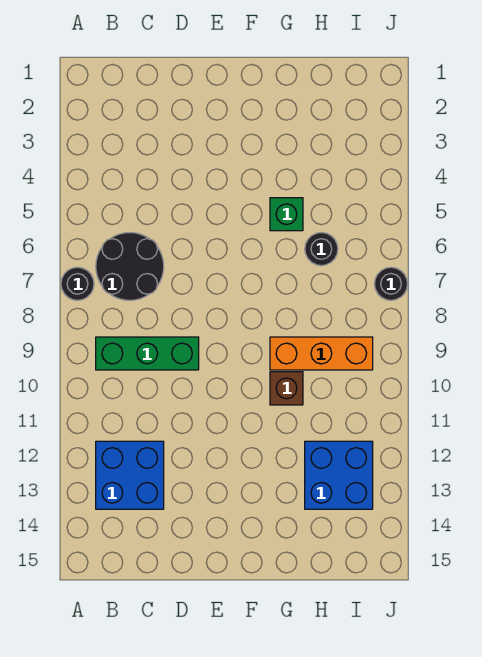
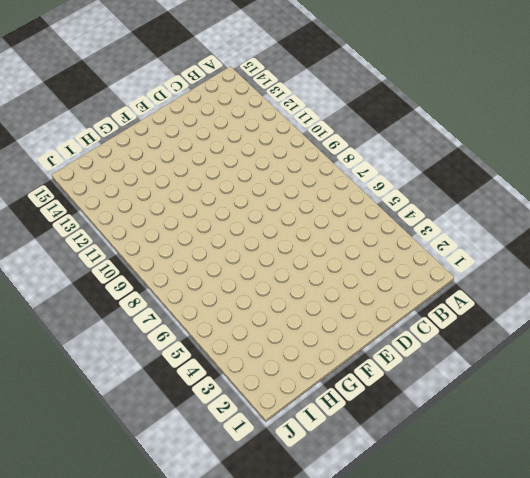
none -> black 1x1 round brick [61,267,94,300]
none -> black 2x2 round brick [96,233,164,300]

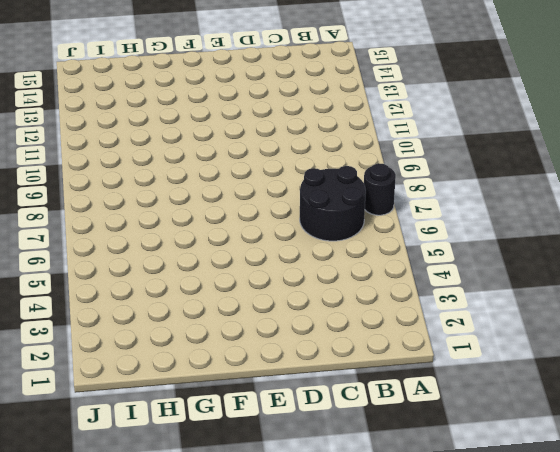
none -> green 1x3 brick [96,337,199,370]
none -> blue 2x2 brick [96,441,164,509]

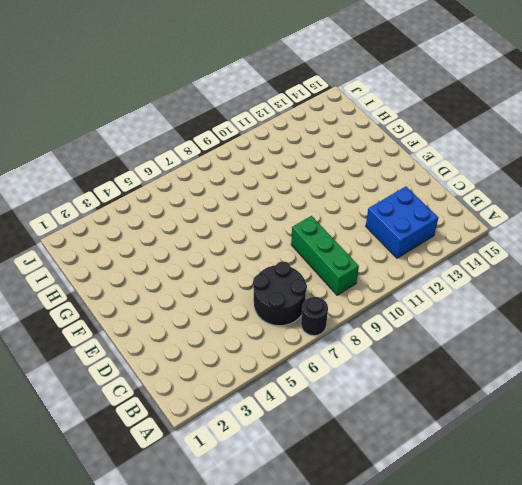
none -> green 1x1 brick [270,198,303,231]
none -> orange 1x3 brick [270,337,373,370]

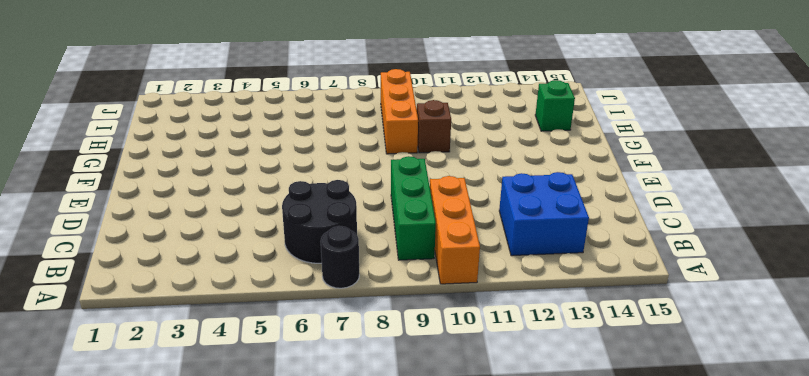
orange 1x3 brick [430,176,480,284] -> none
green 1x1 brick [535,80,575,131] -> green 1x1 brick moved to [270,198,303,231]
none -> black 1x1 round brick [305,233,338,266]
none -> blue 2x2 brick [305,441,373,509]

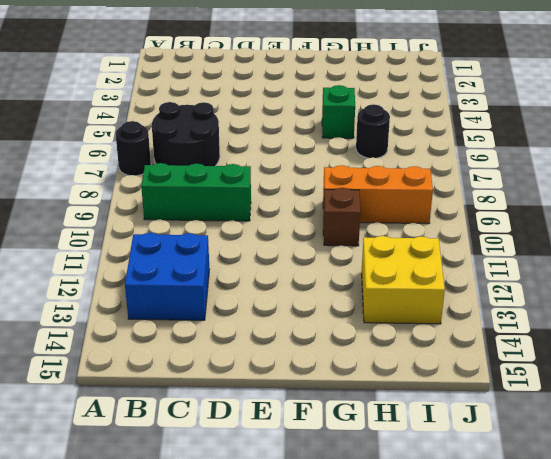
yellow 2x2 brick [362,236,445,324] -> blue 2x2 brick [305,441,373,509]
none -> black 1x1 round brick [374,267,408,300]

